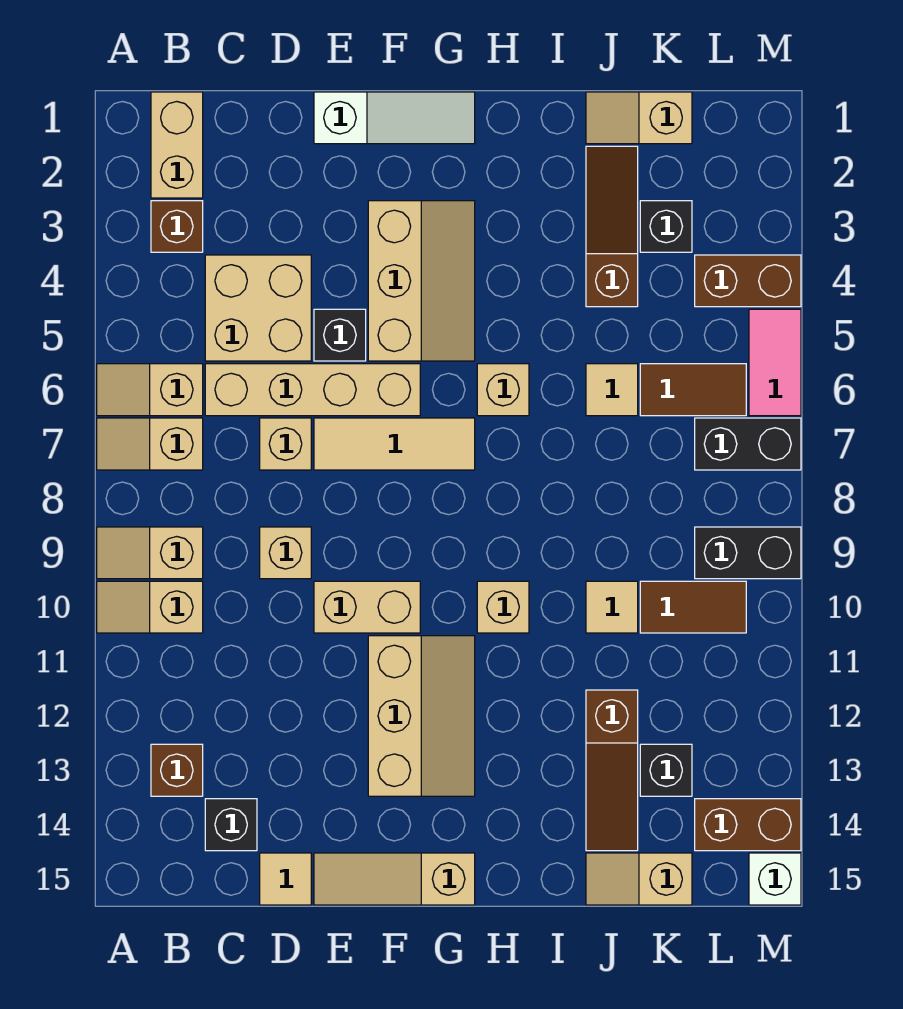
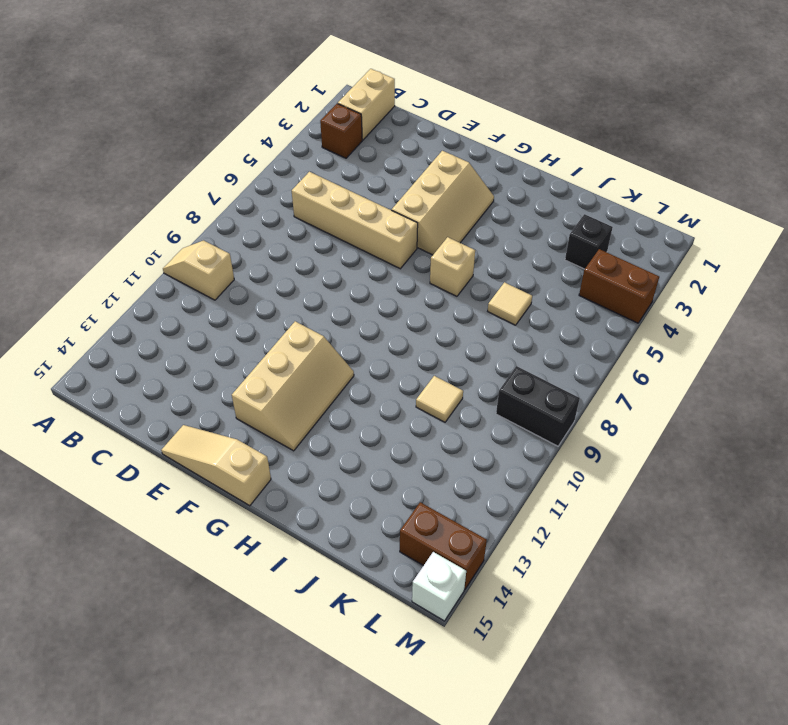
none -> tan 1x2 slope [97,364,203,416]
none -> tan 1x2 slope [97,418,203,470]
none -> tan 1x2 slope [97,527,203,579]
none -> brown 1x1 brick [151,744,203,796]

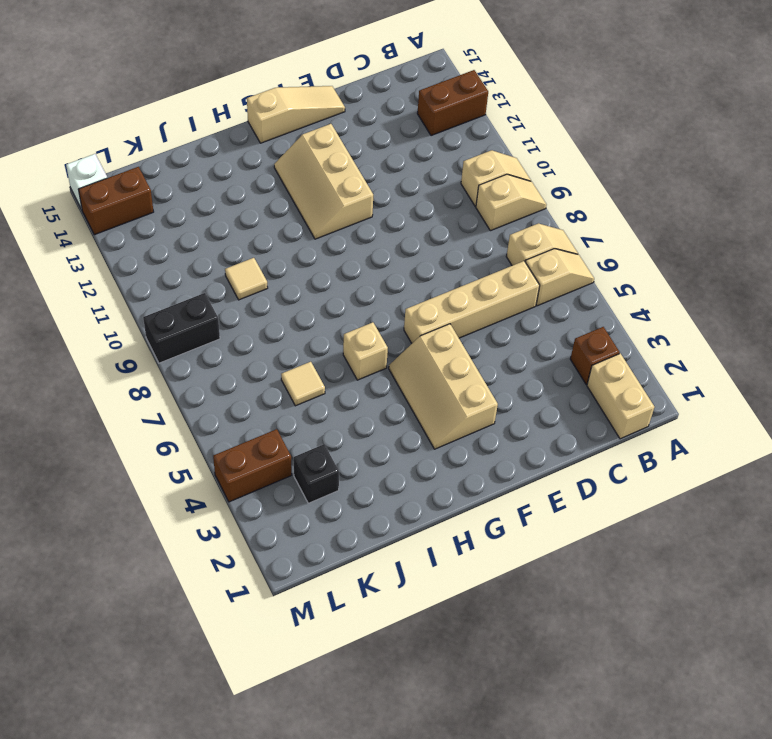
brown 1x2 brick [417,70,488,136] -> brown 1x1 brick [151,744,203,796]
none -> tan 2x2 brick [205,255,311,361]
none -> black 1x1 brick [205,799,257,851]
none -> tan 1x1 brick [260,418,311,470]
none -> tan 1x1 brick [260,527,311,579]

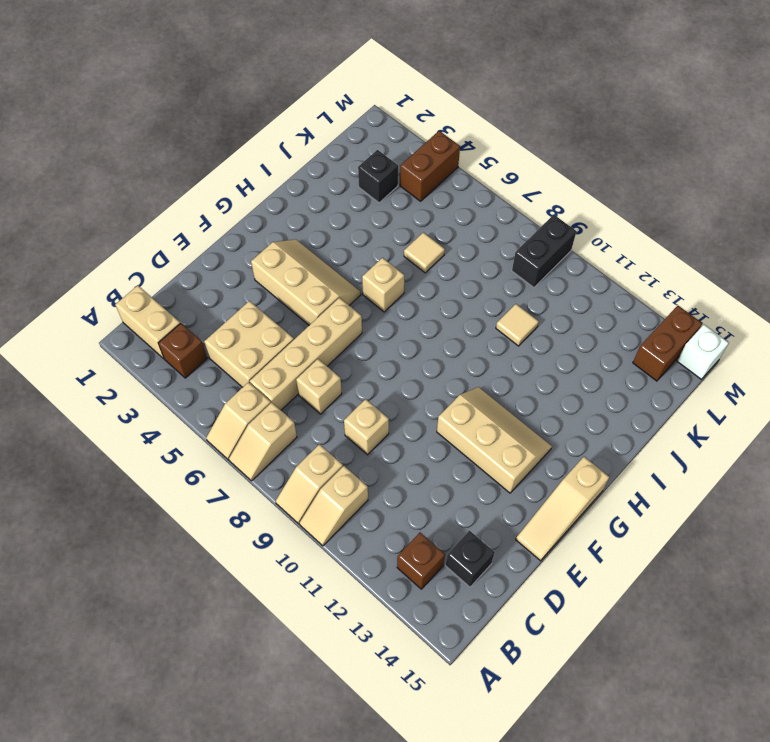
none -> tan 1x1 tile [260,853,311,905]
none -> white 1x3 slope [314,92,475,144]
none -> black 1x1 brick [314,309,366,361]
none -> tan 1x3 tile [314,418,475,470]

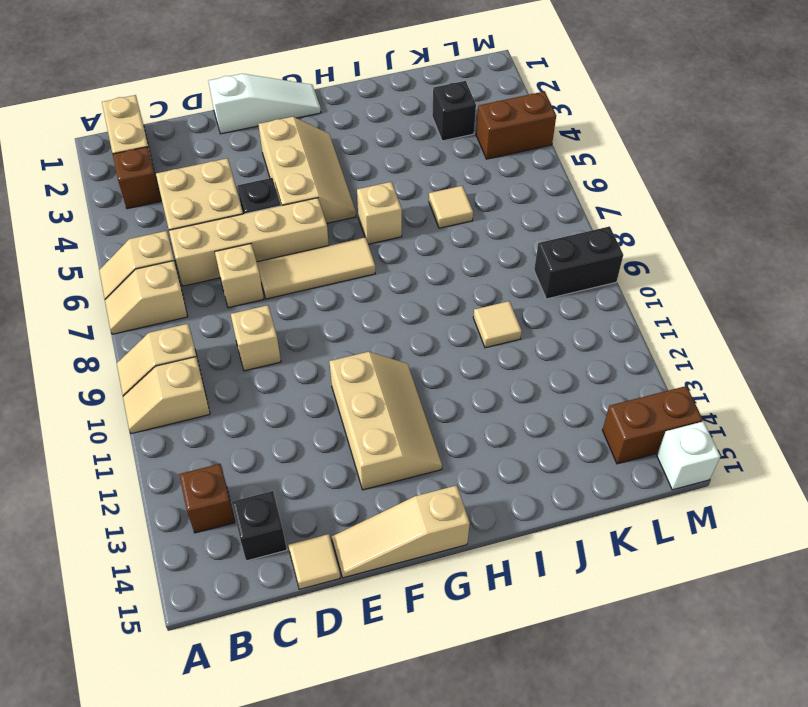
none -> tan 1x2 brick [314,581,420,633]
none -> tan 1x1 brick [477,581,529,633]
none -> tan 1x2 slope [586,92,692,144]
none -> brown 1x3 slope [586,146,638,307]

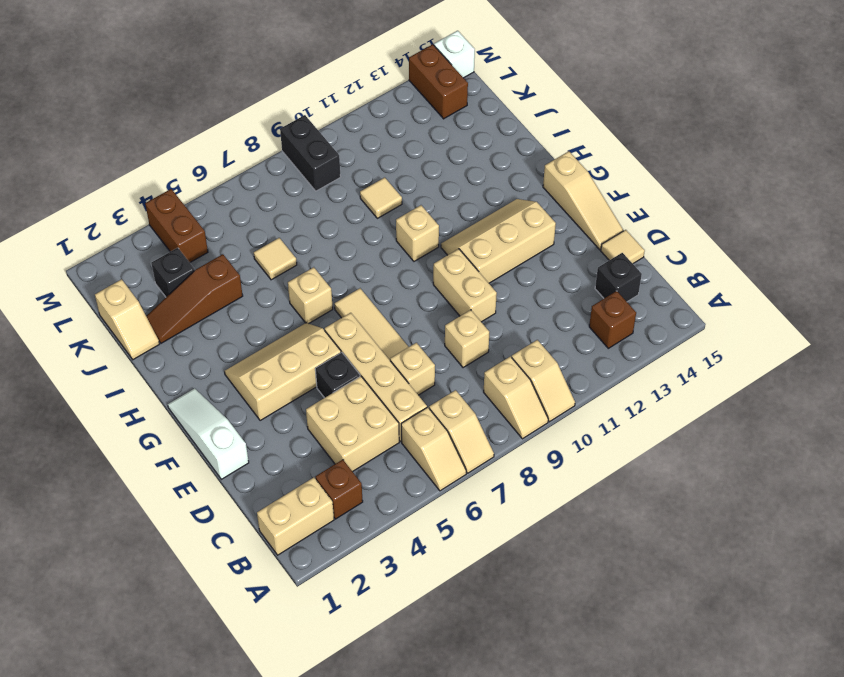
none -> brown 1x3 slope [586,690,638,851]
none -> tan 1x2 slope [586,853,692,905]
none -> brown 1x2 tile [640,364,746,416]
none -> brown 1x2 tile [640,581,746,633]

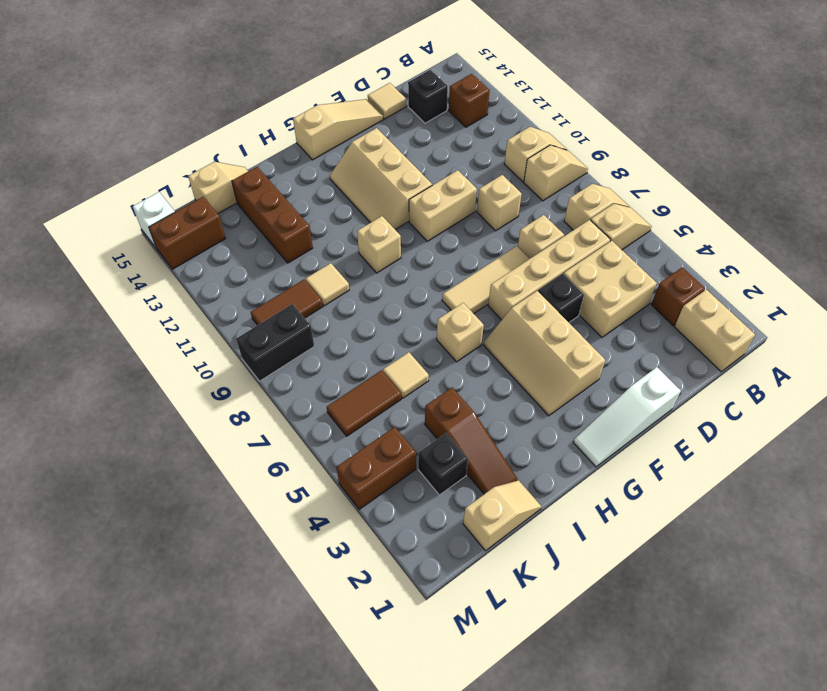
brown 1x3 brick [232,167,313,263] -> brown 1x3 slope [586,690,638,851]
none -> black 1x1 brick [640,744,692,796]
none -> black 1x2 brick [695,418,801,470]
none -> pink 1x2 tile [749,309,801,416]

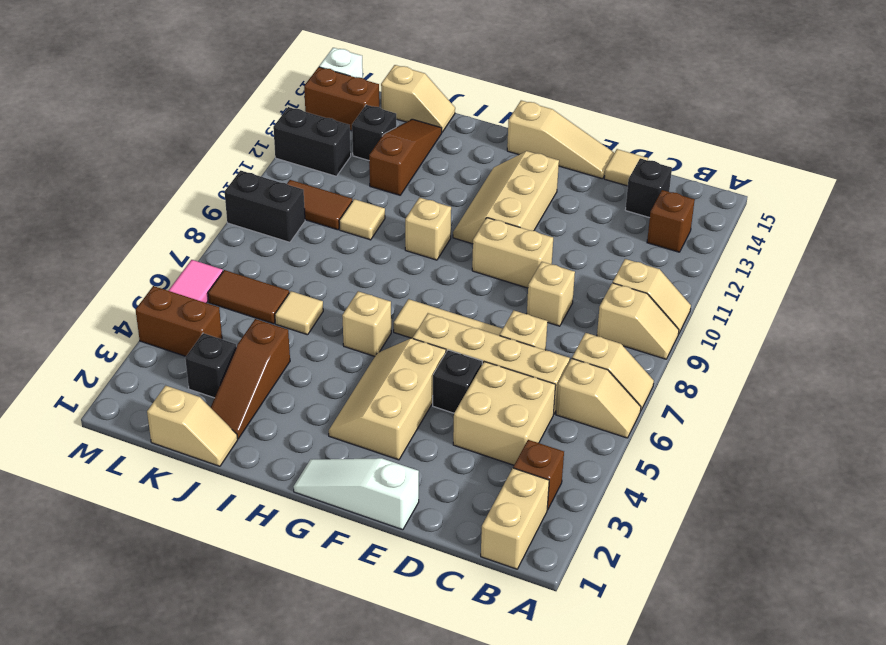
black 1x2 brick [273,107,351,176] -> black 1x2 brick moved to [695,418,801,470]

